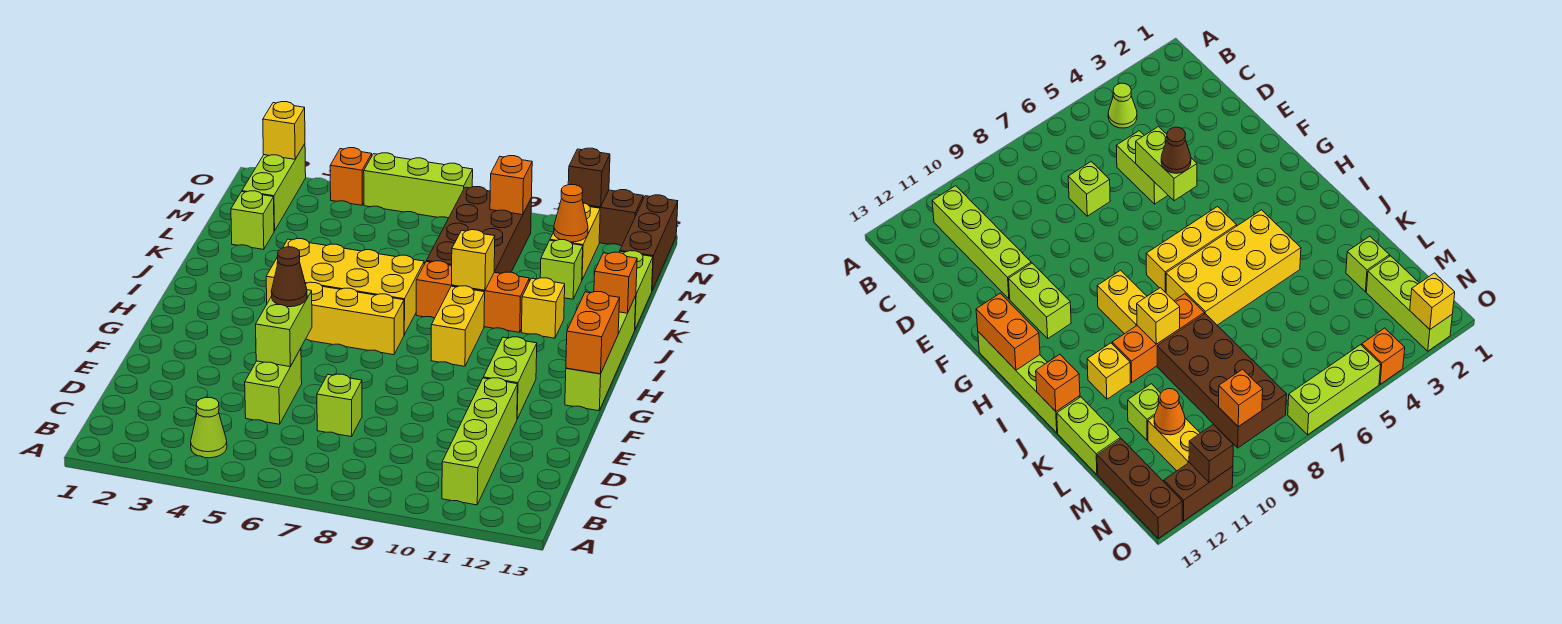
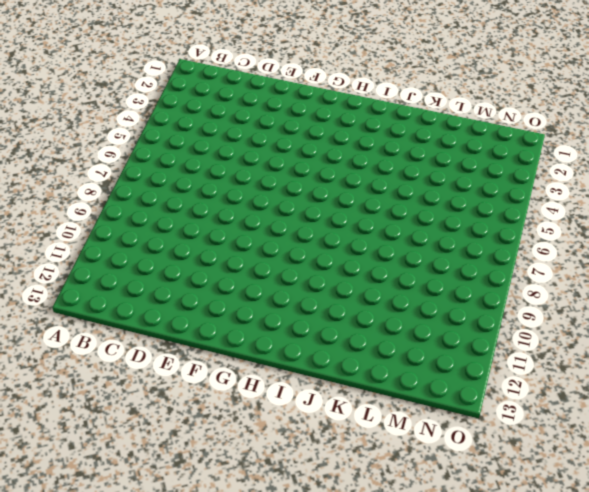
none -> lime 1x1 cone [191,398,227,458]
none -> lime 1x4 brick [442,378,518,505]
none -> lime 1x2 brick [245,348,302,424]
none -> lime 1x1 brick [317,374,362,437]

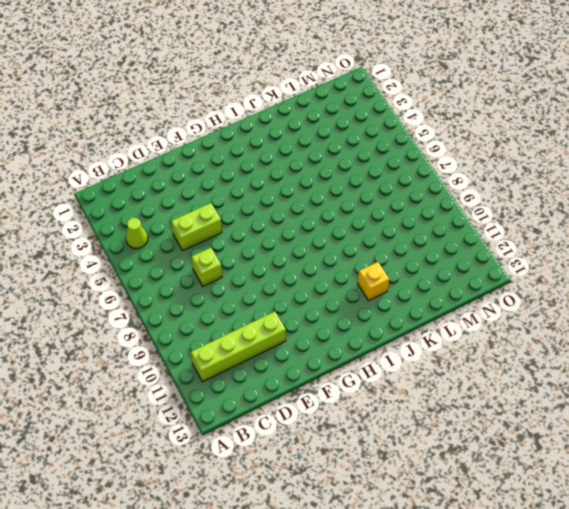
none -> lime 1x2 brick [483,337,537,419]
none -> lime 1x4 brick [565,296,636,411]
none -> yellow 1x3 brick [306,282,404,355]
none -> yellow 1x2 brick [431,286,485,366]

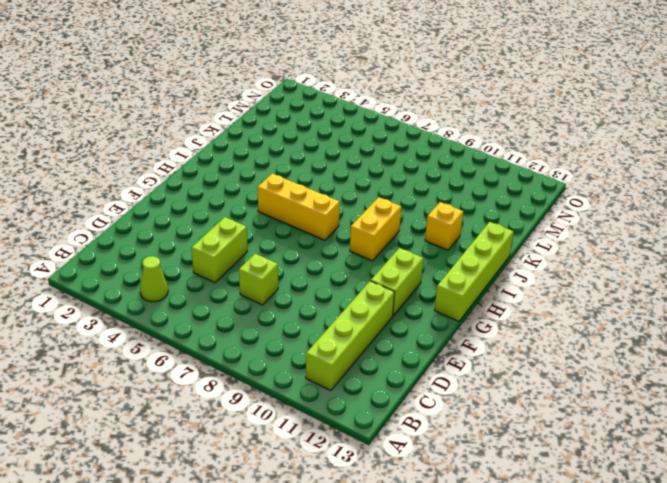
none -> yellow 2x4 brick [266,239,424,335]
none -> orange 1x3 brick [416,261,529,332]
none -> brown 2x4 brick [426,187,531,273]
none -> lime 1x2 brick [619,251,653,329]

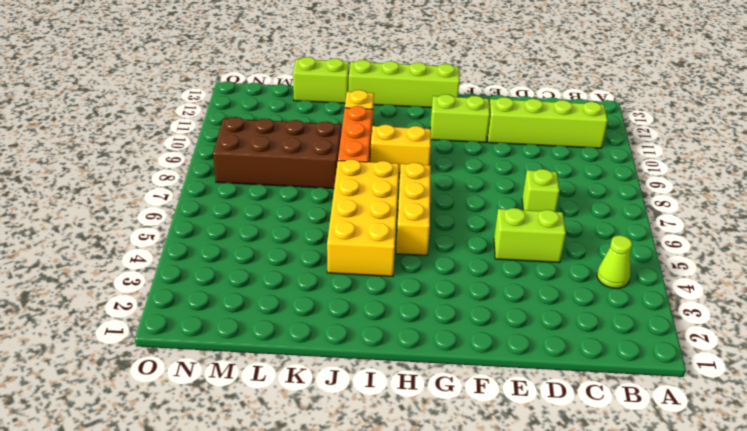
none -> lime 1x1 brick [231,191,274,250]
none -> lime 1x1 brick [540,240,583,299]
none -> lime 1x3 brick [242,144,306,231]
none -> yellow 1x2 brick [550,203,600,279]

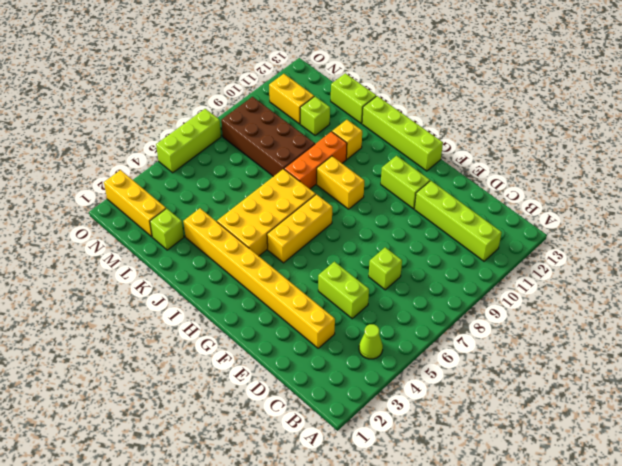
yellow 1x8 brick [183,208,335,348] -> none
yellow 1x3 brick [104,170,166,237] -> lime 1x3 brick [242,144,306,231]
none -> brown 1x3 brick [620,195,678,290]
none -> orange 1x1 brick [330,148,372,205]
none -> brown 1x2 brick [589,190,643,246]
none -> lime 1x2 brick [256,290,312,367]

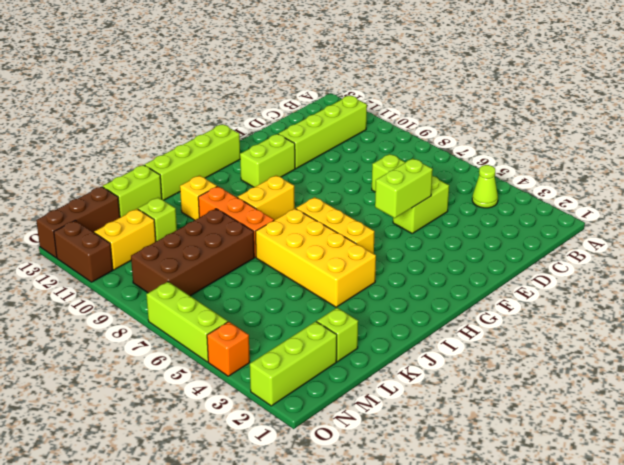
none -> orange 1x2 brick [566,292,620,374]
none -> yellow 1x1 brick [452,230,495,290]
none -> orange 1x1 brick [594,252,637,313]
none -> orange 1x1 cone [554,185,588,242]

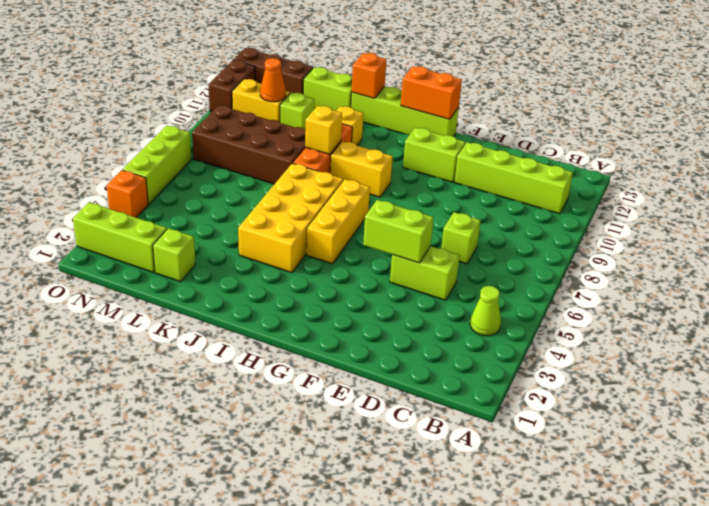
none -> orange 1x1 brick [490,156,532,215]
none -> yellow 1x1 brick [263,102,305,159]
none -> brown 1x1 brick [568,148,610,207]
none -> brown 1x1 cone [271,247,307,307]

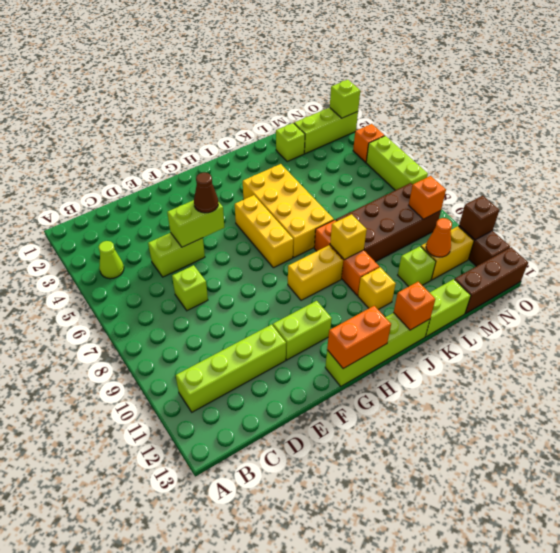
lime 1x1 brick [330,80,360,118] -> yellow 1x1 brick [263,102,305,159]

